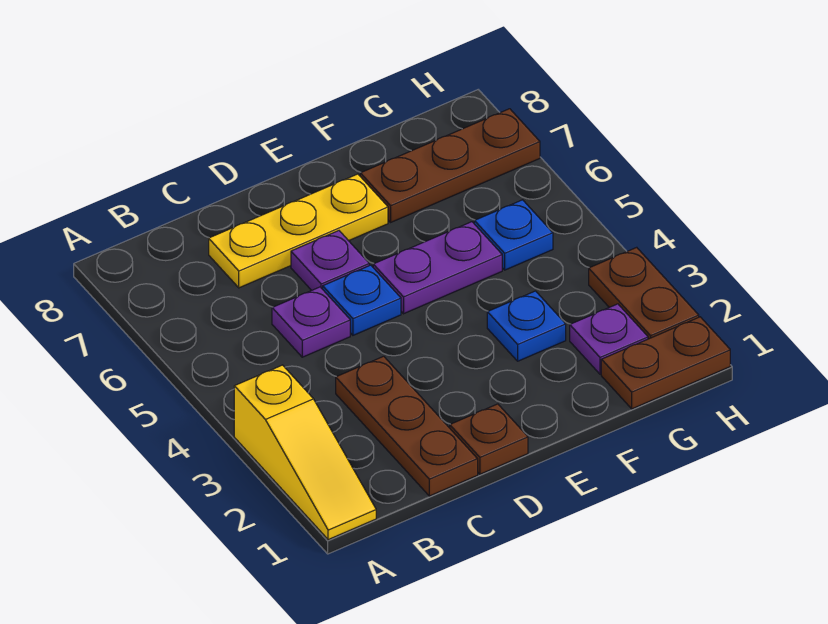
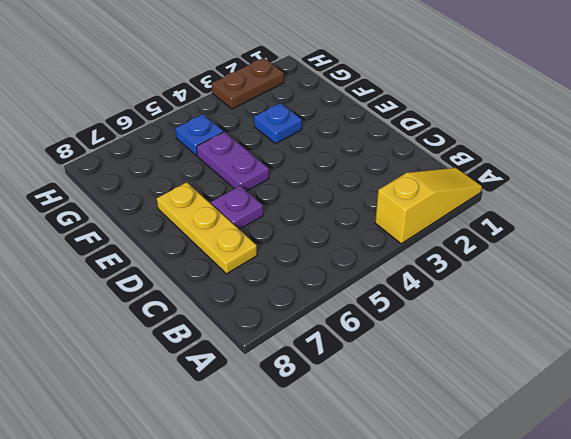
none -> brown 1x3 plate [336,356,478,496]
none -> purple 1x1 plate [272,287,350,357]
none -> brown 1x1 plate [450,404,528,474]

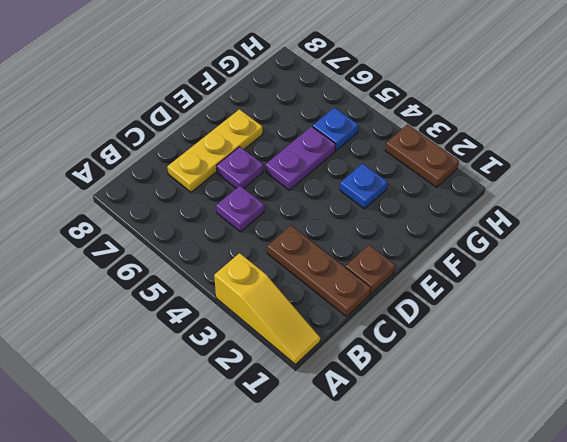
none -> blue 1x1 plate [323,265,401,335]
none -> brown 1x3 plate [360,109,540,222]
none -> brown 1x2 plate [601,317,730,409]

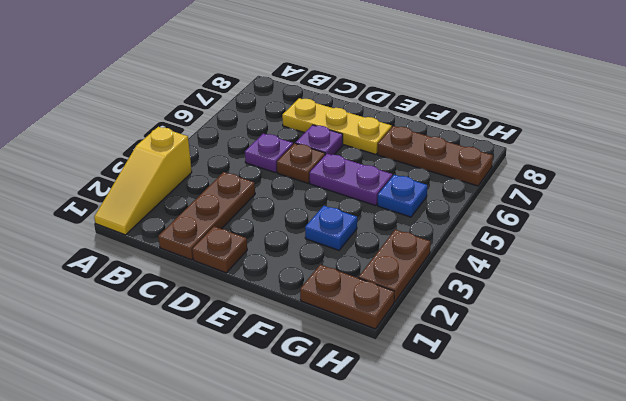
brown 1x1 plate [277,143,325,183] -> blue 1x1 plate [323,265,401,335]
none -> purple 1x1 plate [570,304,648,374]

